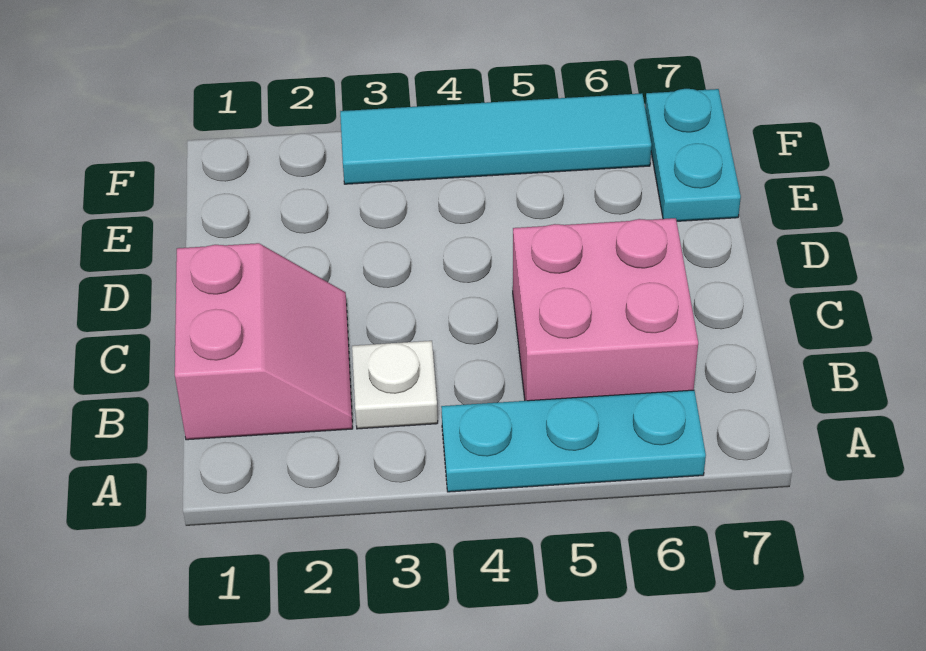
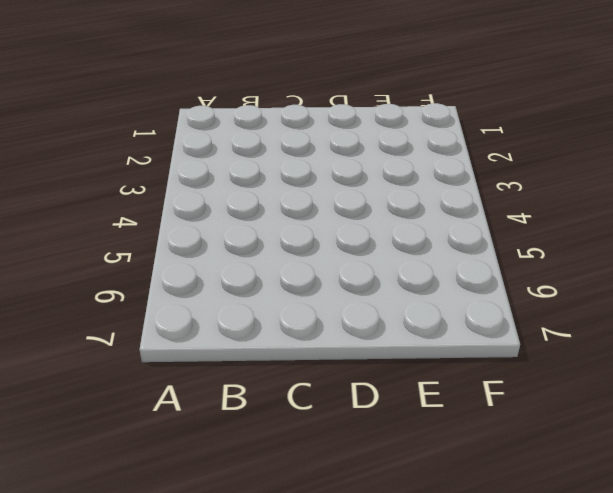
none -> cyan 1x3 plate [441,390,706,492]
none -> pink 2x2 slope [175,243,353,440]

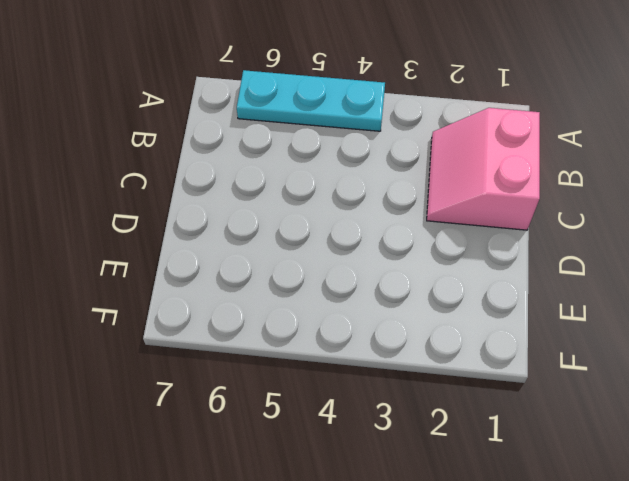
none -> white 1x1 plate [352,341,438,429]
none -> pink 2x2 brick [513,218,698,401]

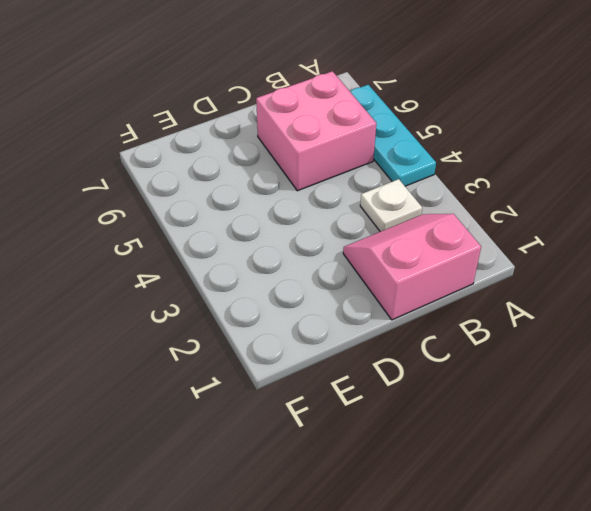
none -> cyan 1x2 plate [645,89,741,221]
none -> cyan 1x4 tile [340,93,651,184]

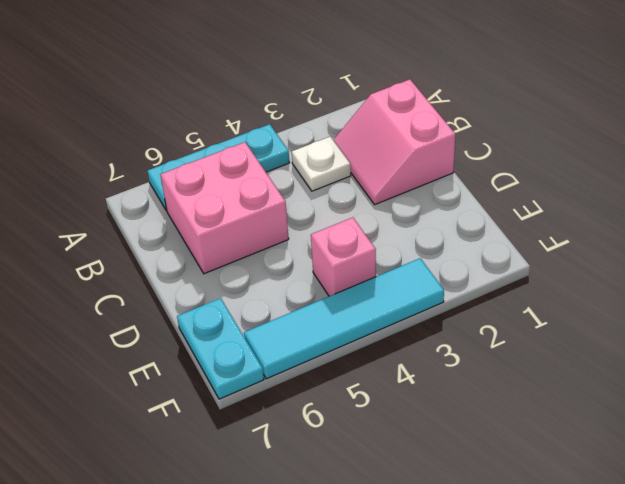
pink 1x1 brick [311,217,376,296] -> none

